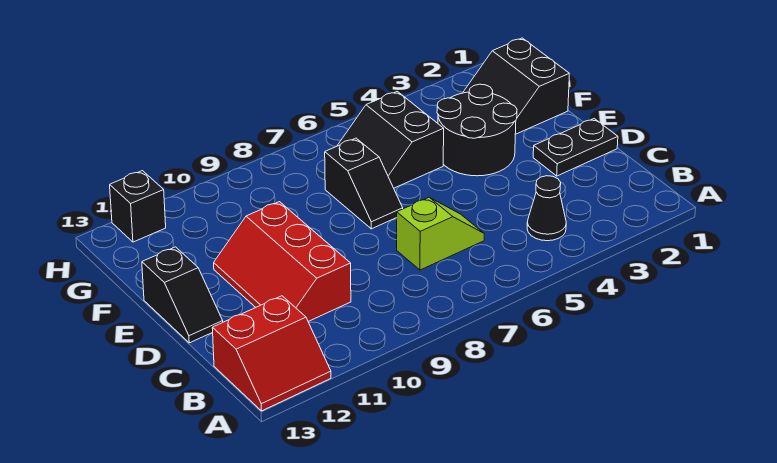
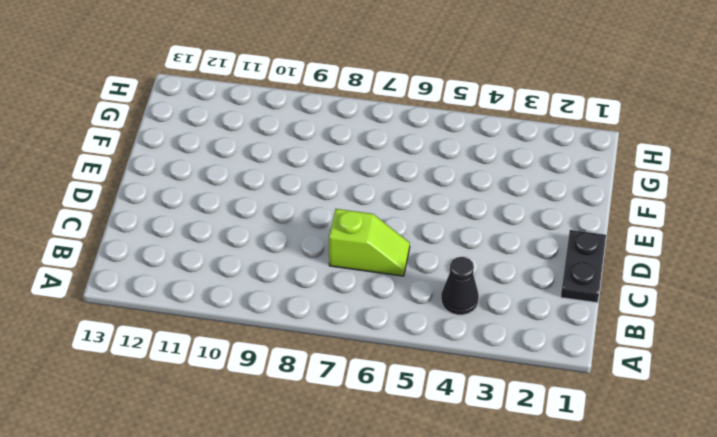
black 1x2 plate [561,230,606,303] -> black 1x2 plate turned to [533,119,618,176]
none -> red 2x2 slope [212,296,331,411]
none -> red 2x3 slope [214,202,351,321]

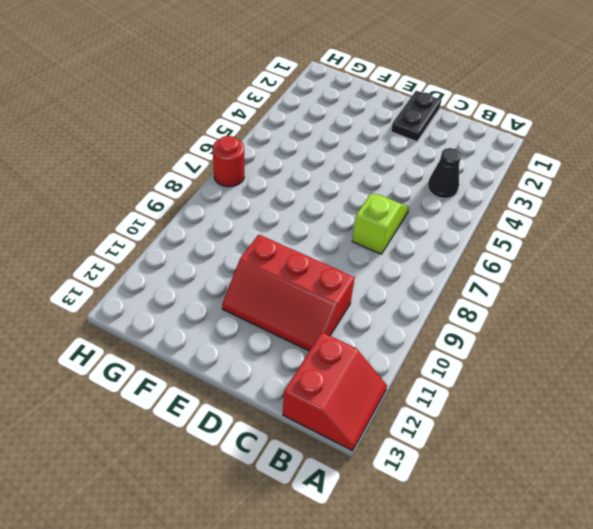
red 1x1 round brick [213,136,244,187] -> none
none -> black 1x2 slope [142,247,223,343]
none -> black 2x2 round brick [437,84,517,176]

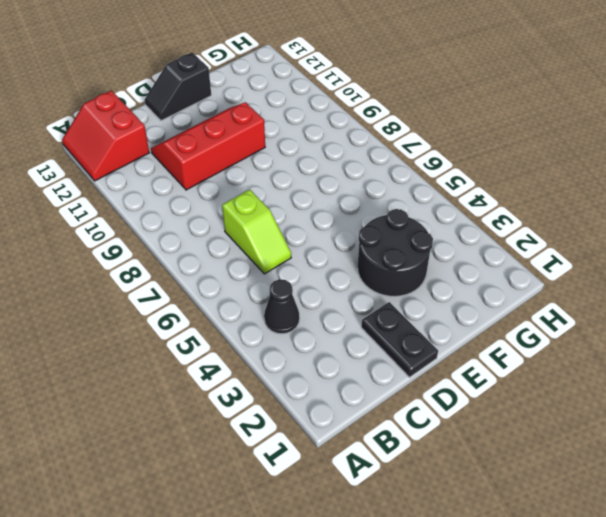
none -> black 1x2 slope [325,138,403,229]
none -> black 2x2 slope [463,38,569,134]

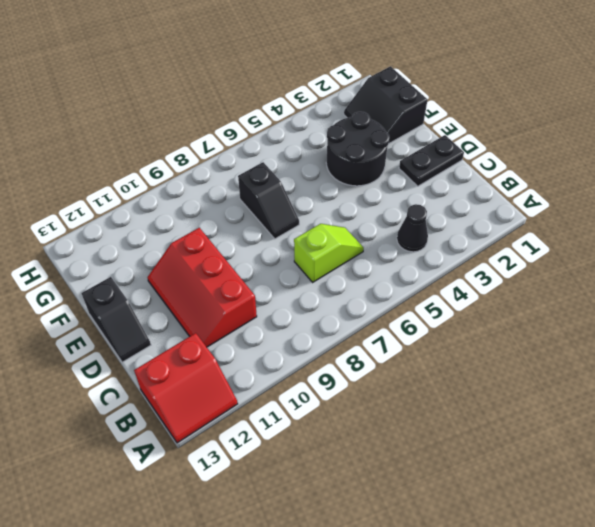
none -> black 2x2 slope [337,91,444,188]
none -> black 1x1 brick [110,171,166,242]

